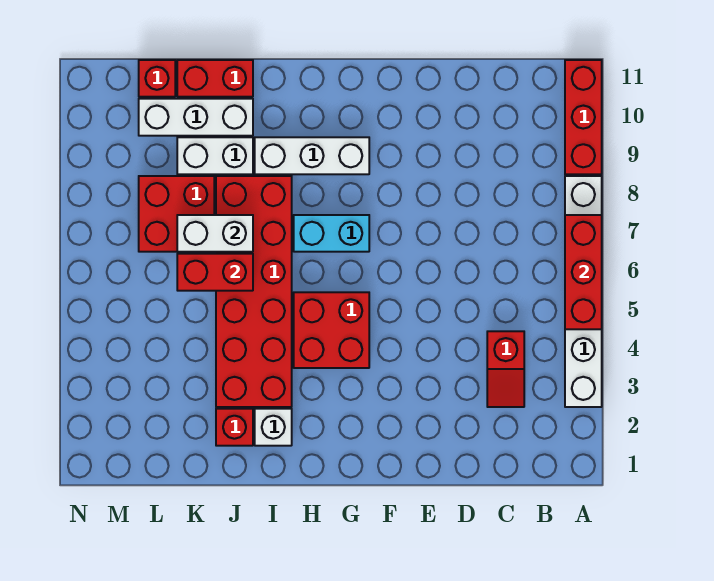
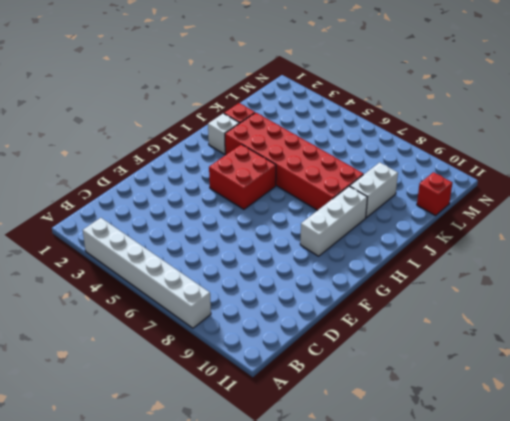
none -> red 1x3 brick [565,60,602,174]
none -> red 1x2 slope [487,331,524,407]
none -> cyan 1x2 brick [294,215,369,252]

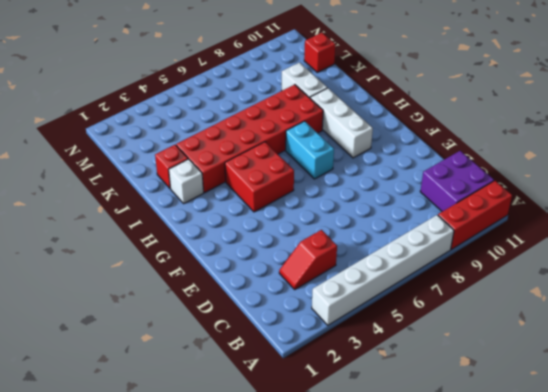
purple 2x2 brick [420,151,494,212] -> none
none -> white 1x3 brick [139,99,253,136]
none -> red 1x2 brick [177,60,253,97]
none -> red 2x2 brick [139,176,214,252]

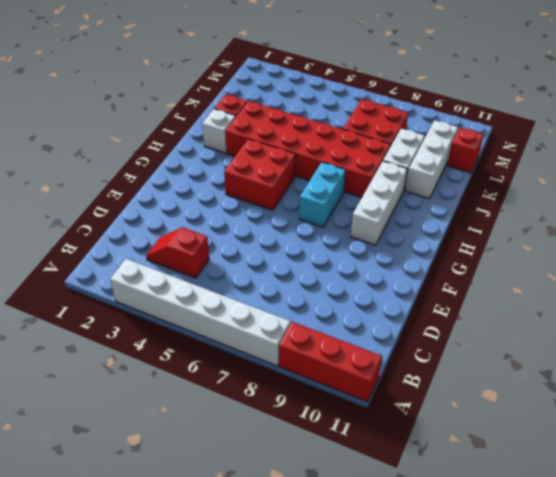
none -> red 1x2 brick [177,60,253,97]
none -> red 1x3 brick [565,215,602,329]
none -> red 1x2 brick [177,254,253,291]

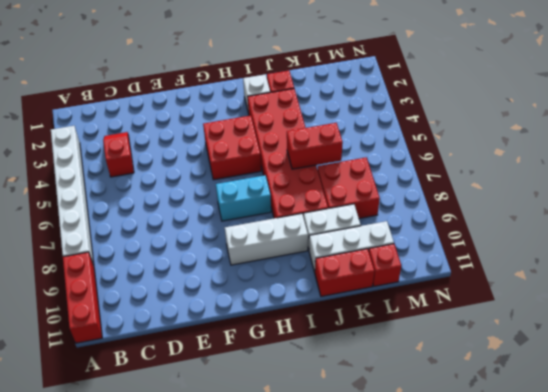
none -> red 1x3 brick [565,215,602,329]
none -> white 1x2 brick [177,215,253,252]

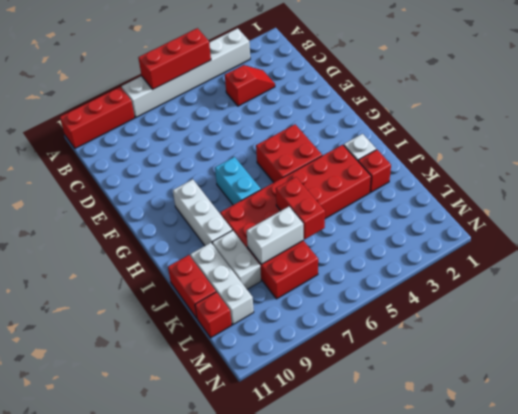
white 1x2 brick [247,206,303,264] -> white 1x2 brick turned to [177,215,253,252]

